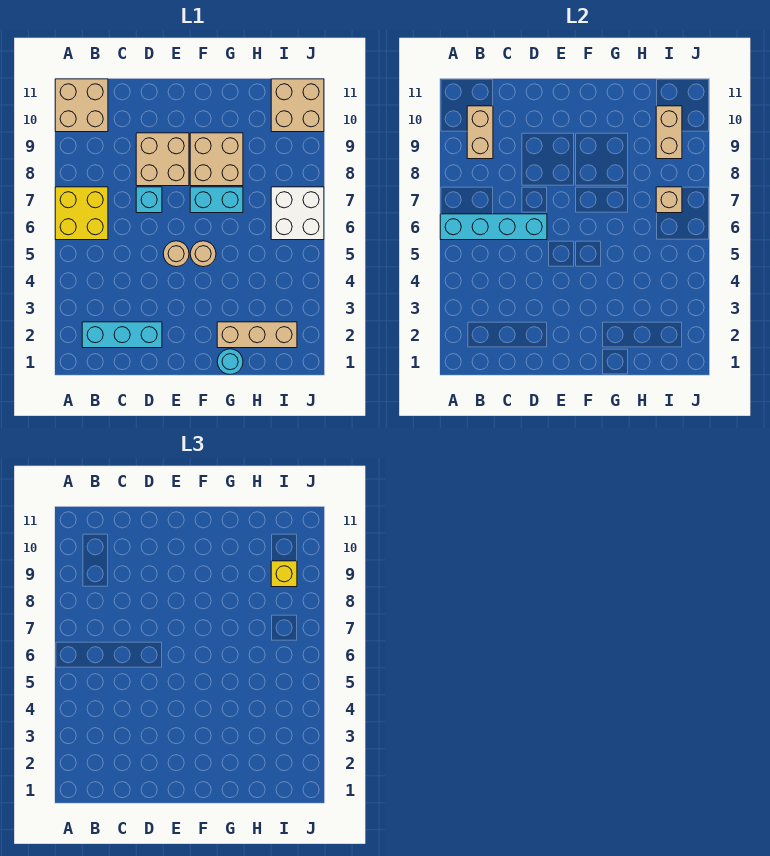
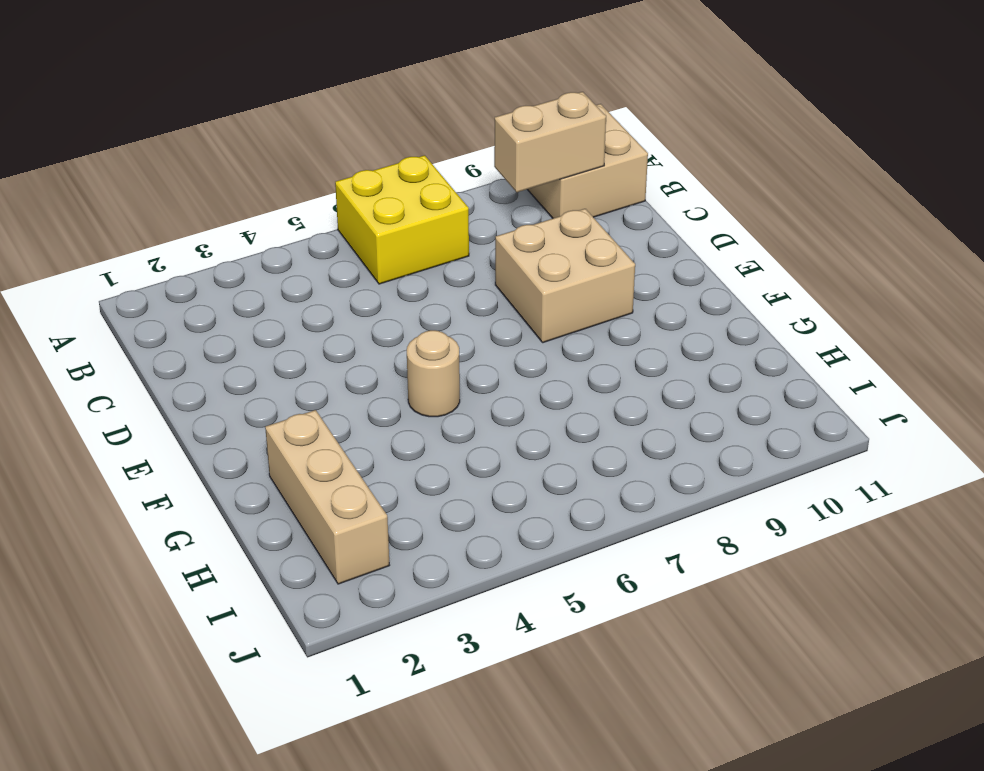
none -> cyan 1x3 brick [82,322,162,348]
none -> cyan 1x1 brick [136,187,162,213]
none -> tan 1x1 round brick [163,241,189,267]

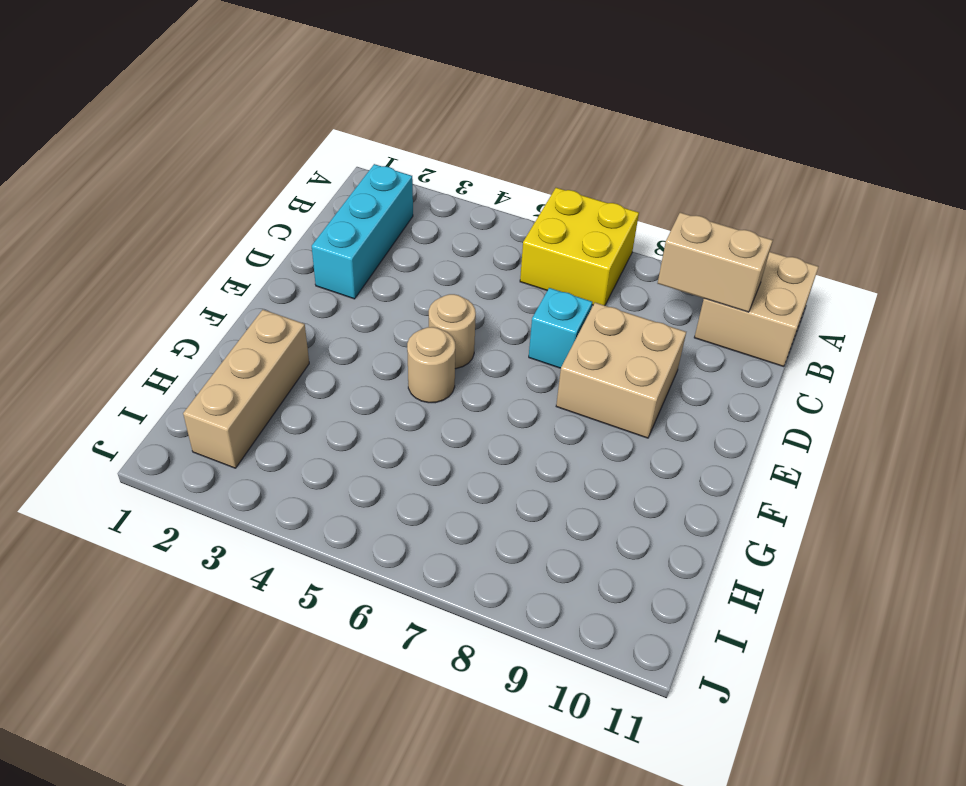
none -> cyan 1x2 brick [190,187,243,213]
none -> tan 2x2 brick [190,133,243,186]
none -> cyan 1x1 round brick [217,349,243,375]

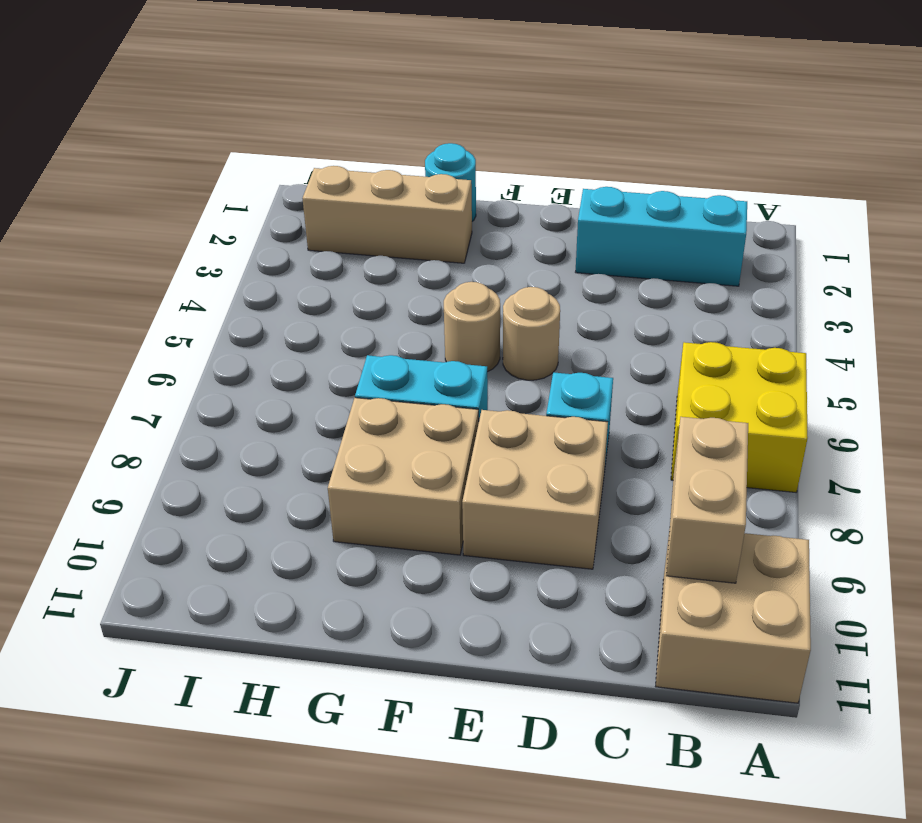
none -> white 2x2 brick [271,187,324,240]
none -> tan 2x2 brick [271,79,324,132]
none -> cyan 1x4 brick [440,214,547,240]

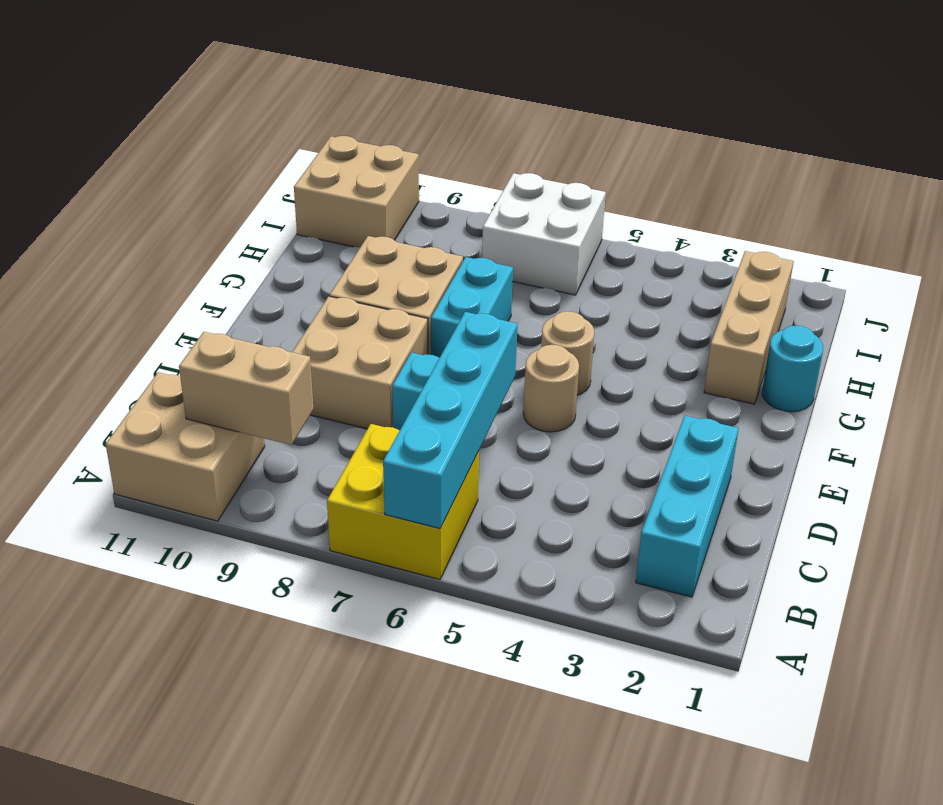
none -> tan 1x1 brick [656,187,682,213]
none -> tan 1x2 brick [656,106,682,159]
none -> yellow 1x1 brick [271,561,297,587]

